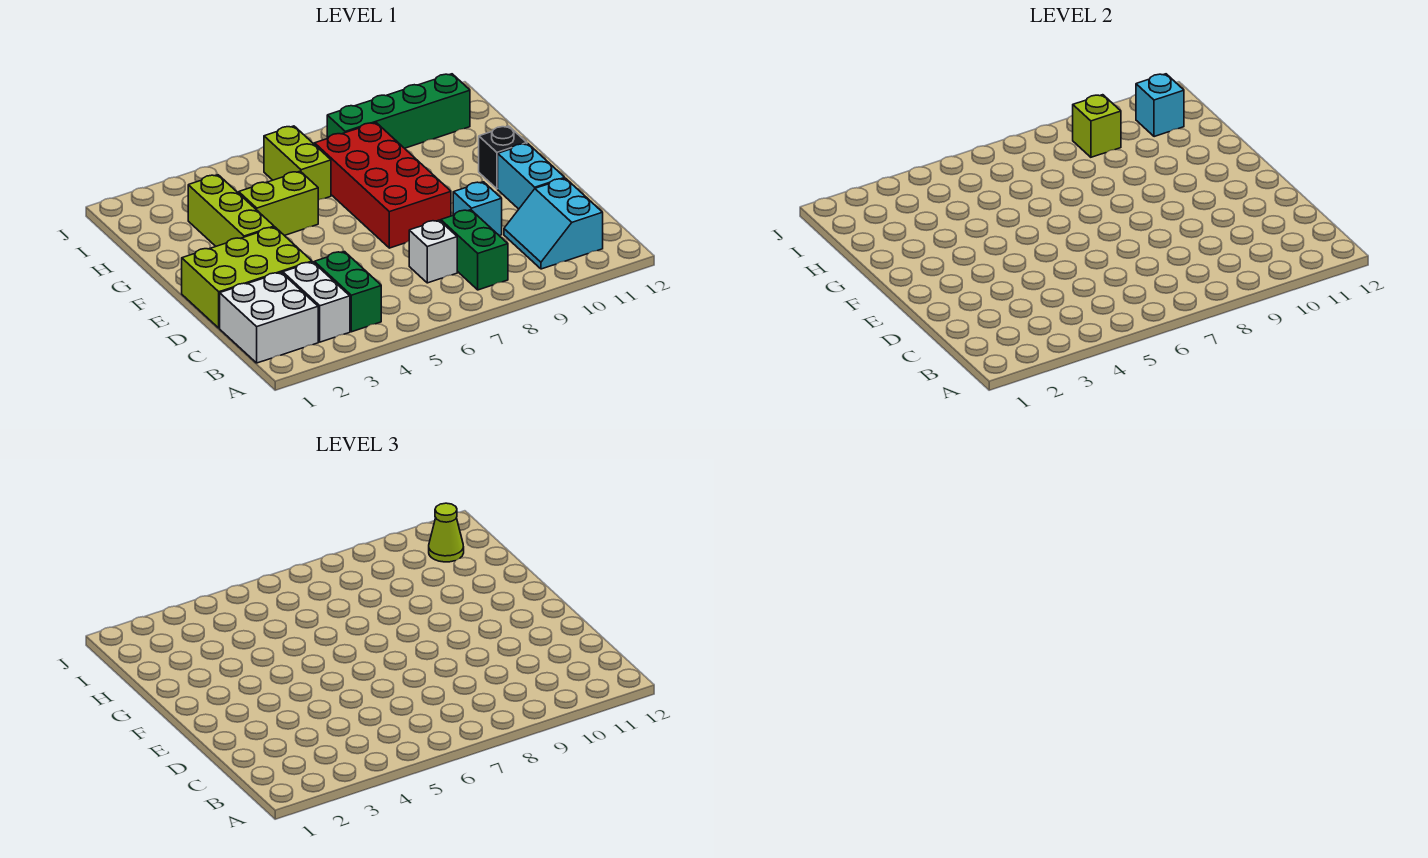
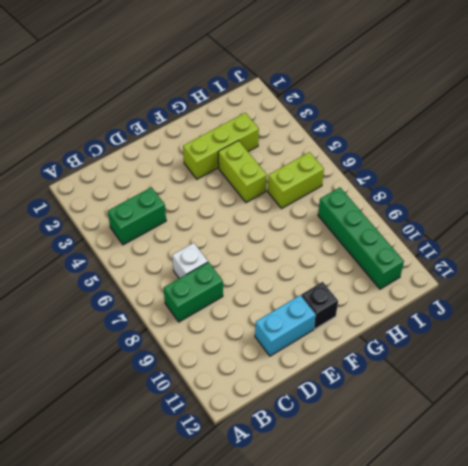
none -> white 2x2 brick [220,272,318,363]
none -> white 1x2 brick [283,262,350,342]
none -> cyan 2x2 slope [504,178,603,269]

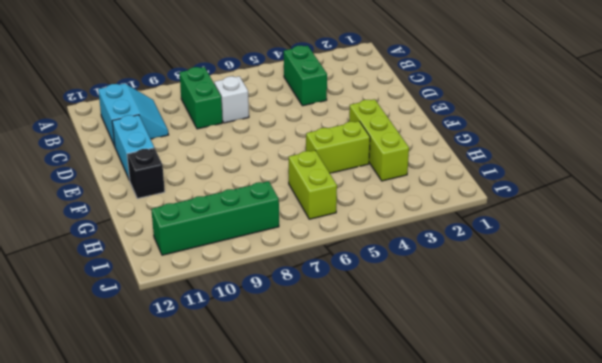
none -> white 2x2 brick [220,272,318,363]
none -> white 1x2 brick [283,262,350,342]
none -> lime 2x3 brick [182,227,312,328]

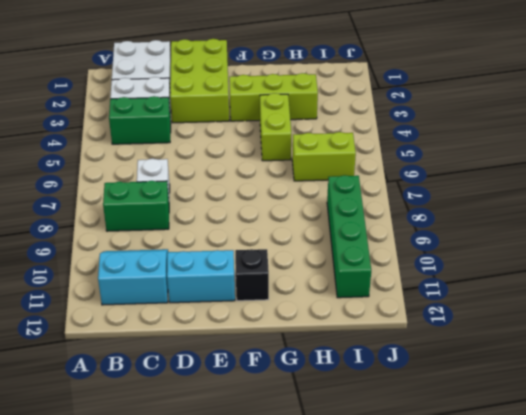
none -> cyan 1x1 brick [453,182,502,236]
none -> red 2x4 brick [315,123,451,248]
none -> lime 1x1 brick [1073,95,1121,157]

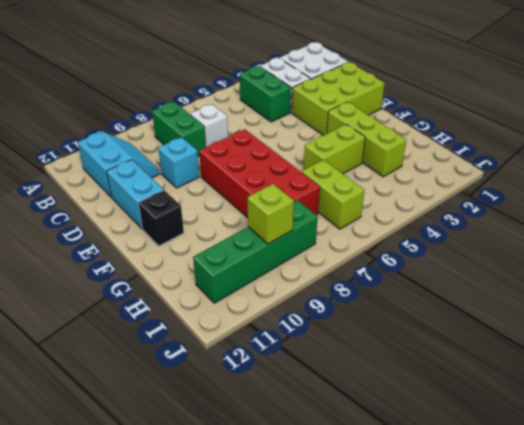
none -> cyan 1x1 brick [1136,74,1184,137]
none -> lime 1x1 cone [429,503,464,562]

